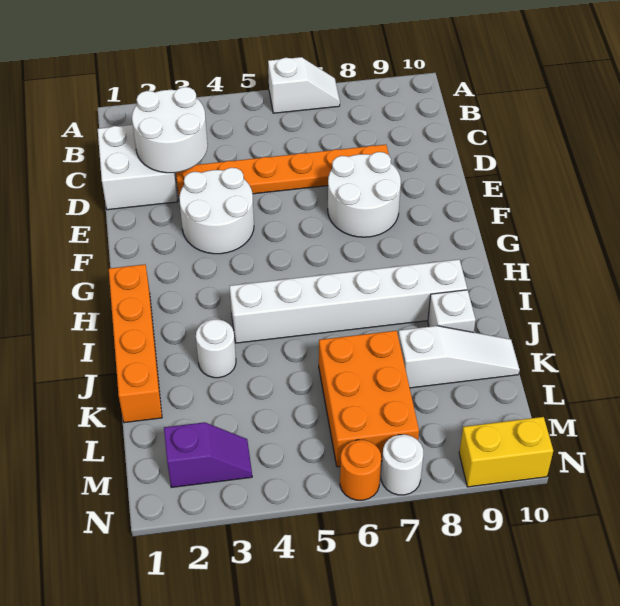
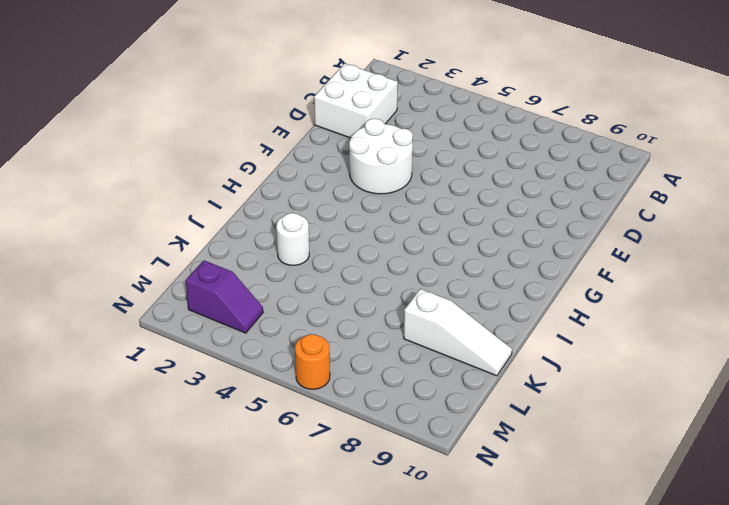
none -> white 1x2 slope [268,57,340,113]
none -> orange 1x6 plate [176,145,389,196]
none -> white 2x2 round brick [328,152,401,237]

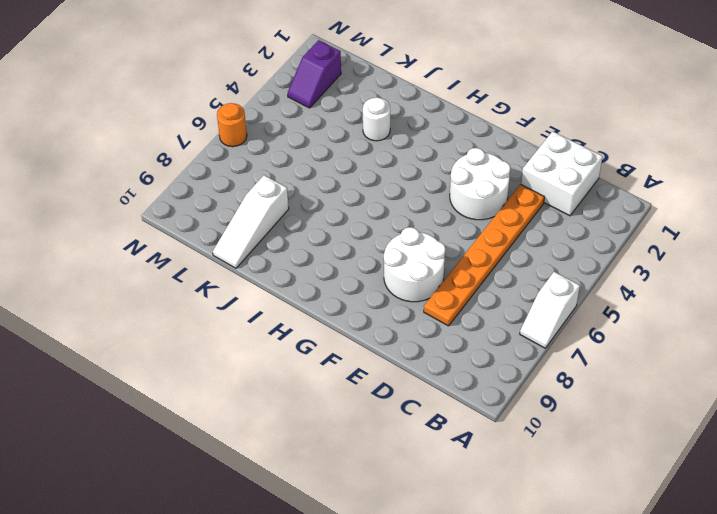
none -> orange 1x4 brick [109,264,162,423]
none -> white 1x6 brick [229,260,467,343]
none -> white 1x1 brick [428,290,475,332]

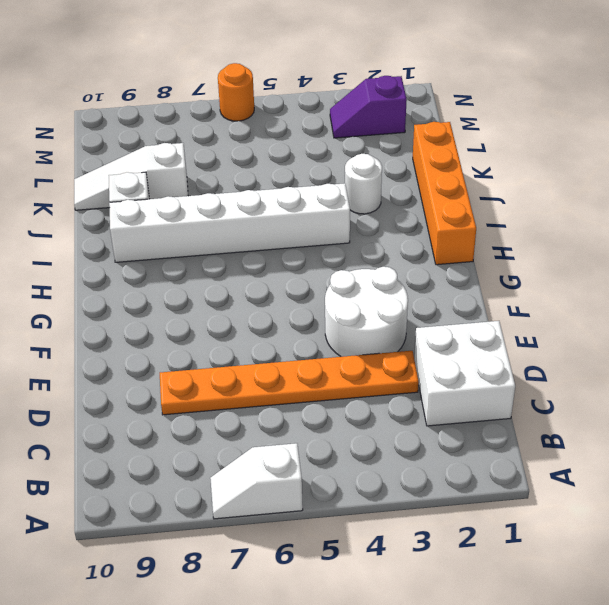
none -> white 2x2 round brick [328,152,401,237]
none -> orange 2x3 brick [319,331,419,467]
none -> white 1x1 round brick [381,435,423,495]

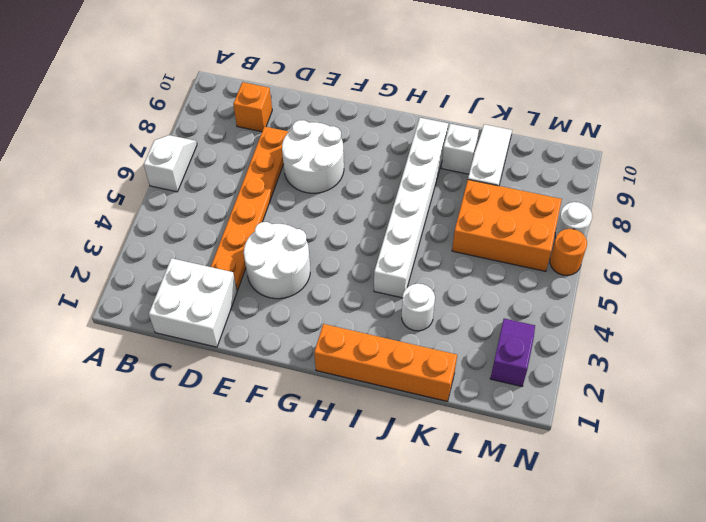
orange 1x1 brick [233,82,272,132] -> none
none -> yellow 1x2 brick [459,417,553,487]
none -> white 2x2 round brick [132,87,208,173]

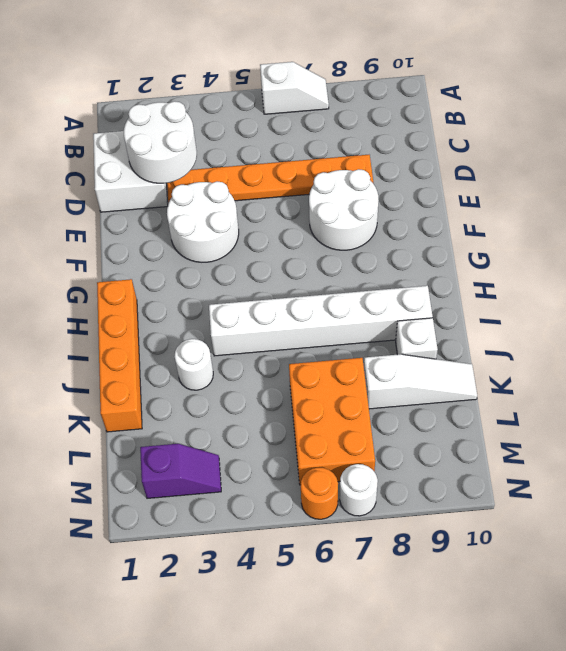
none -> yellow 1x2 brick [459,417,553,487]

